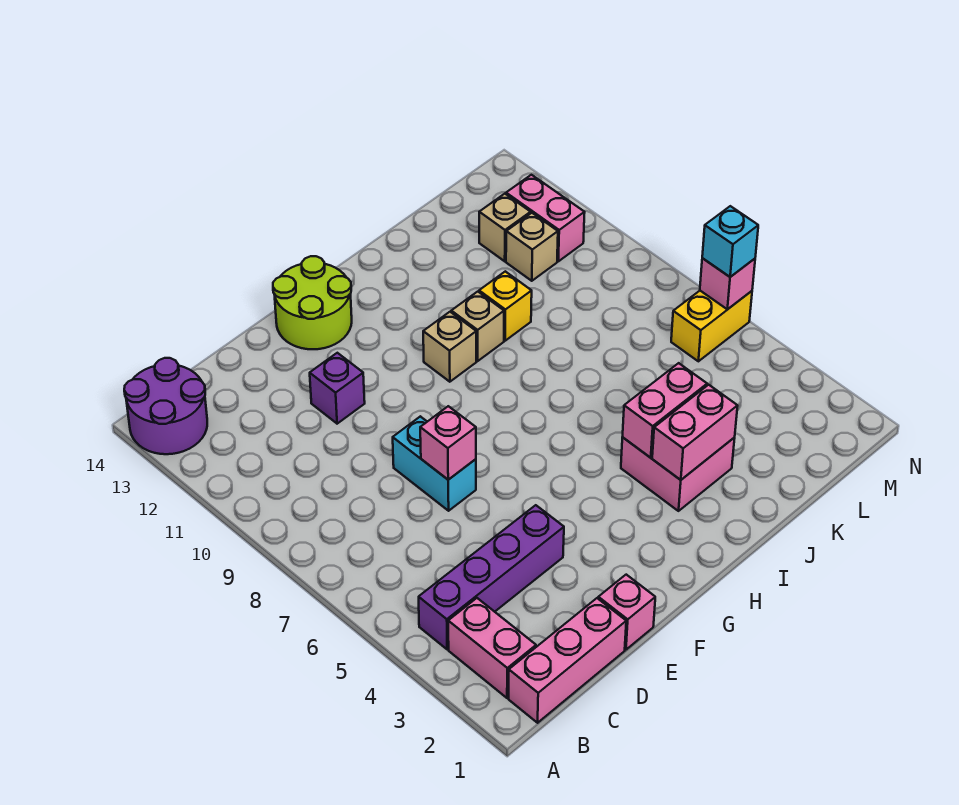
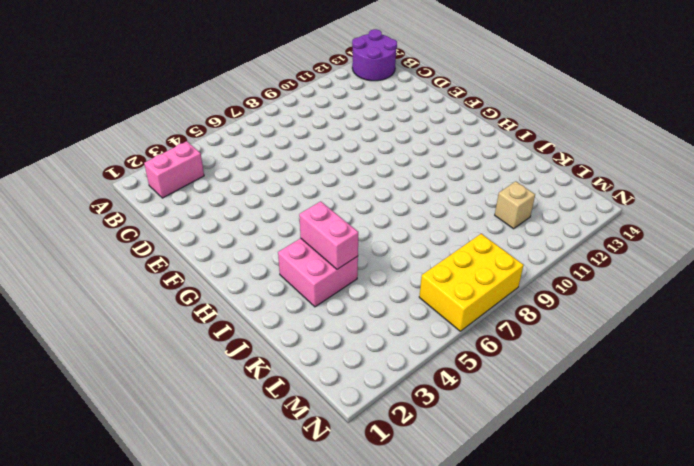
yellow 2x3 brick [419,234,524,331] -> yellow 1x2 brick [671,291,752,361]
none -> pink 1x3 brick [509,598,626,723]
none -> purple 1x4 brick [419,505,564,649]
none -> pink 1x1 brick [598,575,655,650]

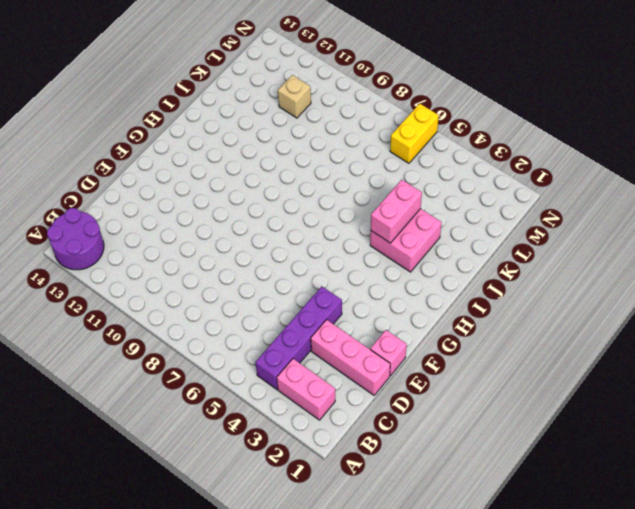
pink 1x3 brick [311,320,390,395] -> pink 1x3 brick turned to [509,598,626,723]
none -> cyan 1x2 brick [393,416,476,511]
none -> purple 1x1 brick [310,353,365,424]
none -> lime 2x2 round brick [273,256,352,349]

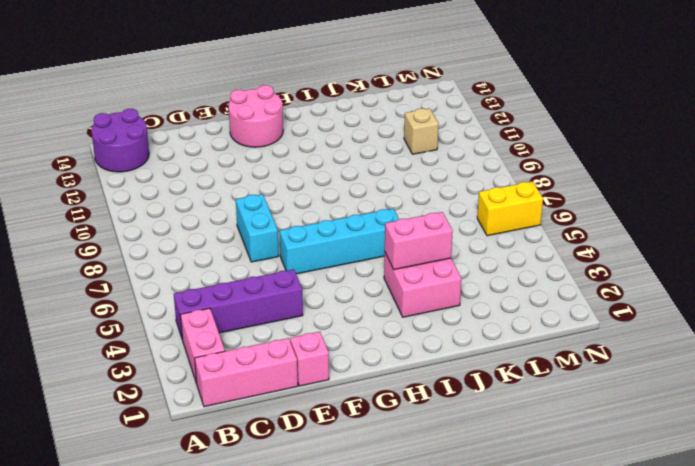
cyan 1x4 brick [280,208,399,274] -> none
pink 2x2 round brick [229,85,283,147] -> lime 2x2 round brick [273,256,352,349]
none -> purple 1x1 brick [310,353,365,424]
none -> tan 1x1 brick [423,312,476,382]
none -> tan 1x1 brick [451,292,504,361]

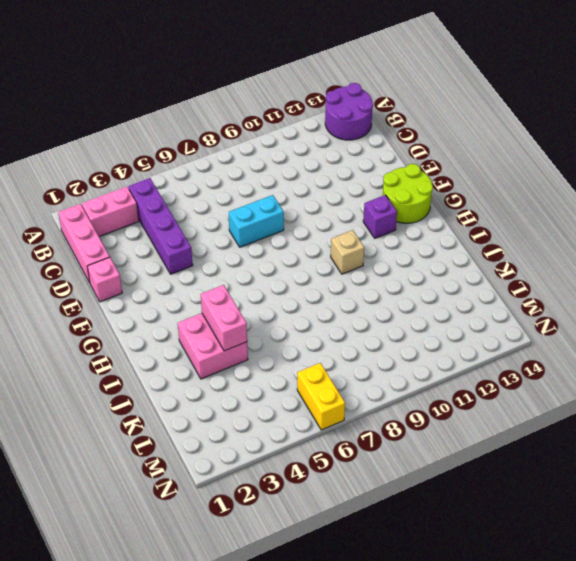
purple 1x1 brick [363,195,397,238] -> purple 1x1 brick moved to [310,353,365,424]
none -> tan 1x1 brick [451,292,504,361]
none -> yellow 1x1 brick [479,271,532,341]
none -> tan 1x1 brick [506,213,558,281]

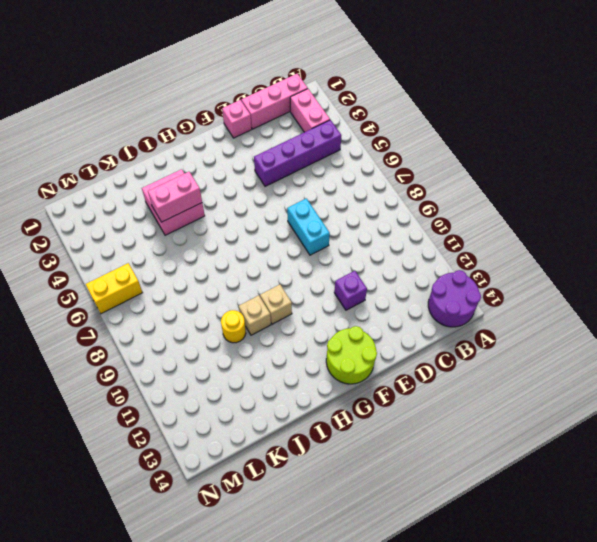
yellow 1x1 round brick [221,310,246,343] -> yellow 1x1 brick [479,271,532,341]
none -> tan 1x1 brick [506,213,558,281]
none -> tan 1x1 brick [479,194,531,261]
none -> pink 1x2 brick [506,175,585,261]

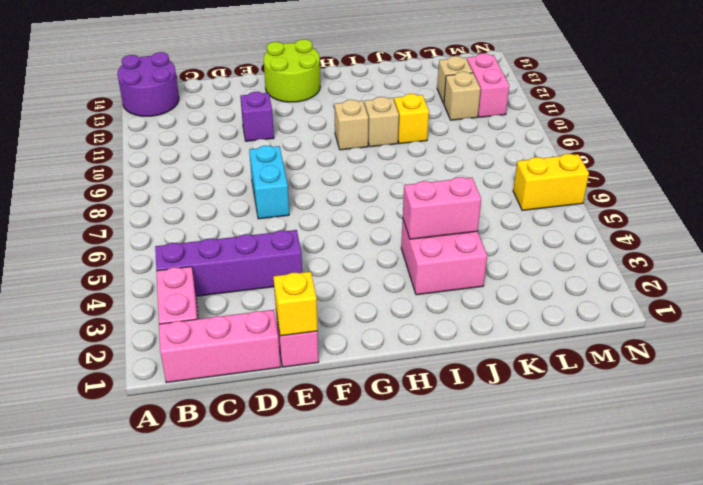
yellow 1x1 brick [273,272,318,336] -> none
none -> pink 1x1 brick [420,406,476,480]
none -> pink 1x2 brick [652,385,738,480]
none -> pink 1x1 brick [700,258,755,309]

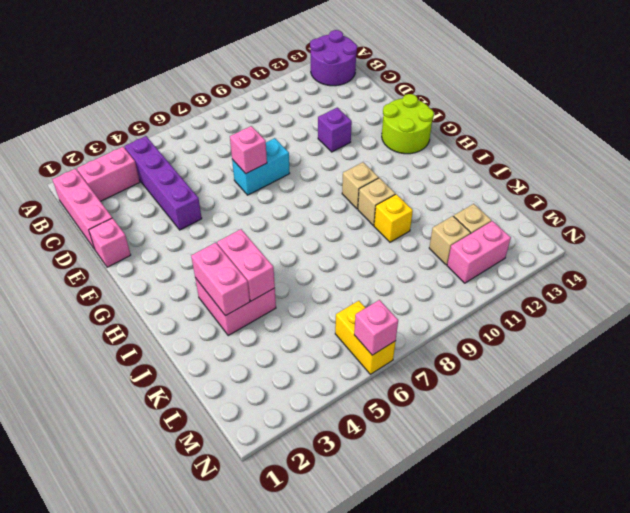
none -> cyan 1x1 brick [702,206,758,277]

